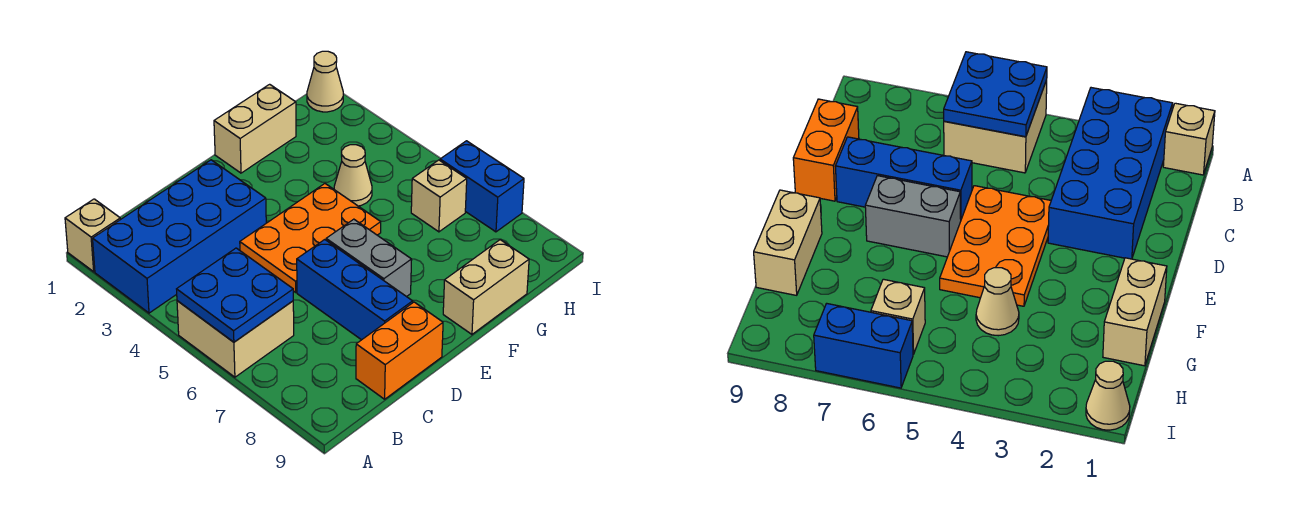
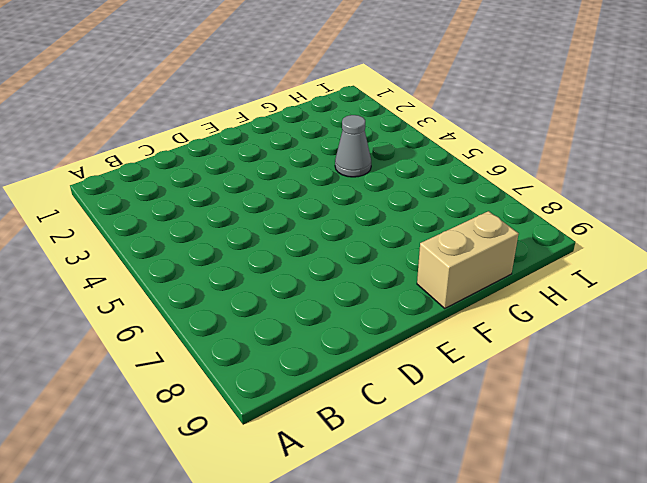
grey 1x1 cone [335,115,371,177] -> tan 1x1 cone [334,145,372,206]
none -> tan 1x1 brick [65,199,120,272]
none -> blue 2x4 brick [93,160,266,313]
none -> tan 2x2 brick [177,301,294,377]

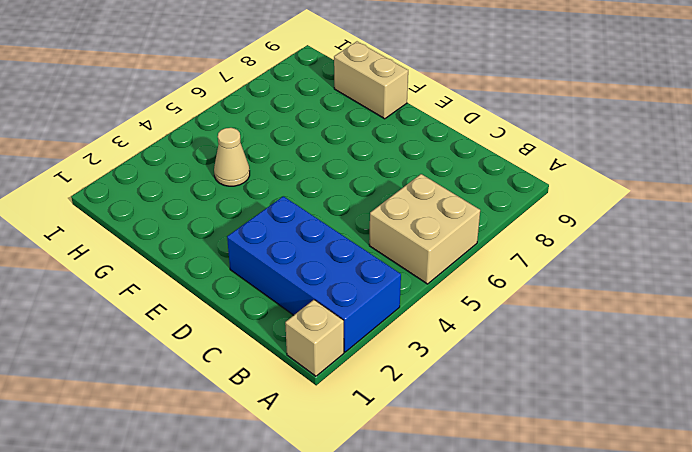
none -> orange 1x2 brick [356,302,443,399]
none -> orange 2x3 plate [240,184,381,292]
none -> blue 1x3 brick [297,240,413,340]

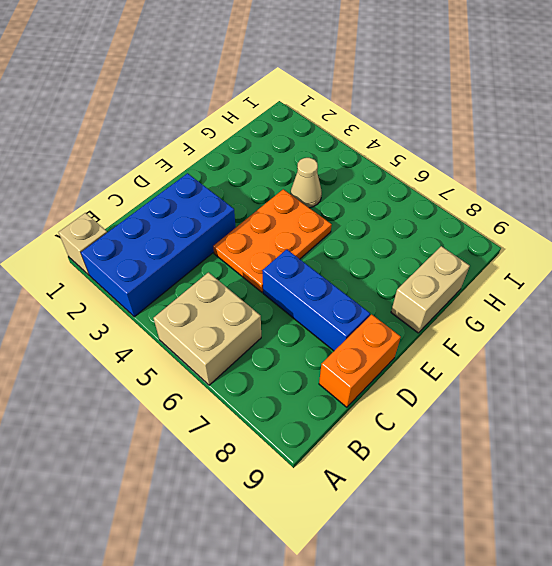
none -> grey 1x2 brick [326,219,412,297]
none -> tan 1x2 brick [214,84,296,173]
none -> tan 1x1 brick [411,160,467,232]

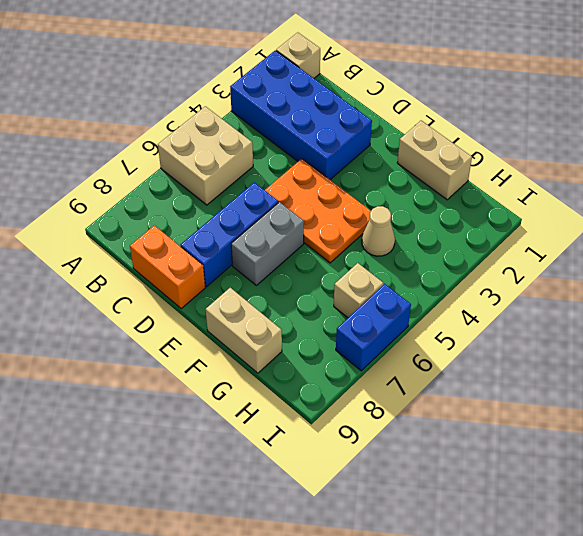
none -> tan 1x1 cone [307,51,343,112]
none -> blue 2x2 plate [177,248,293,342]

